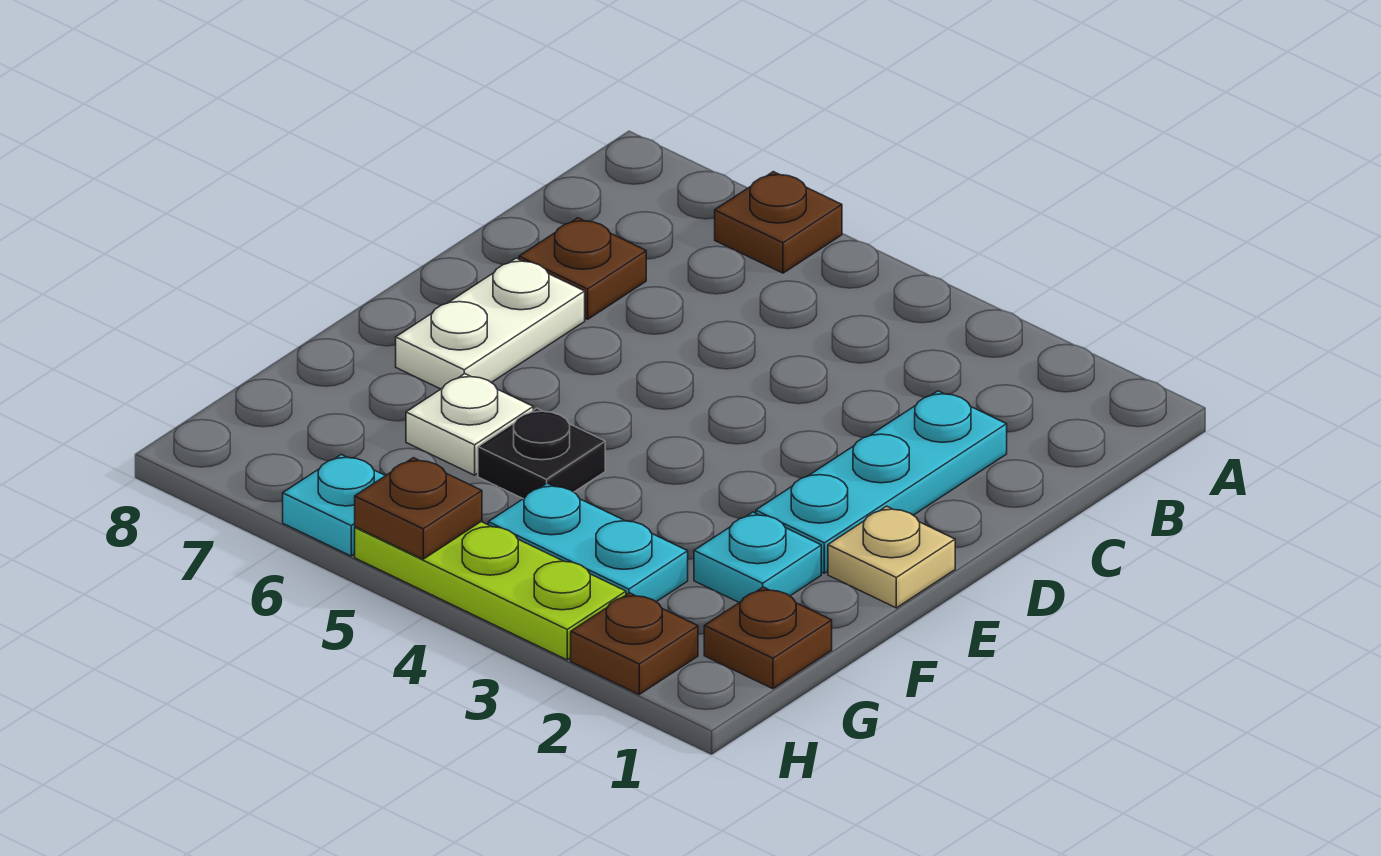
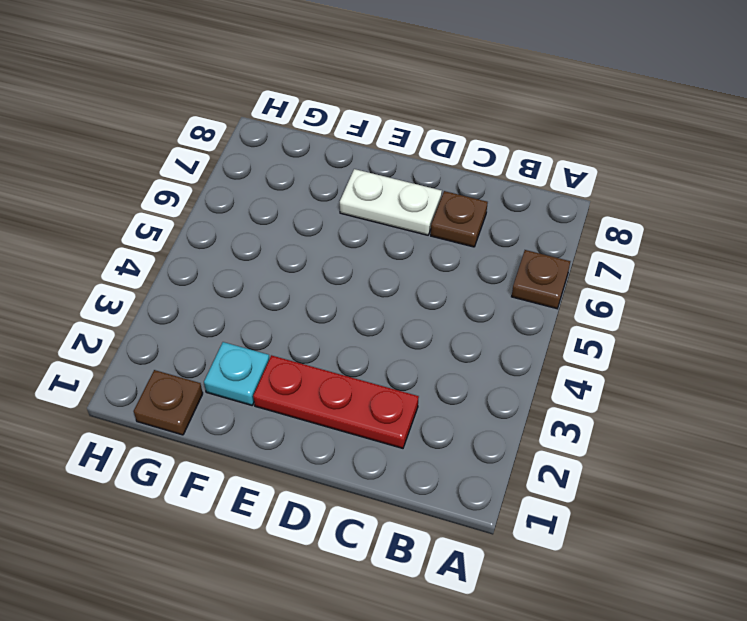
red 1x3 plate [253,355,419,448] -> cyan 1x3 plate [756,391,1007,573]
none -> tan 1x1 plate [828,506,955,608]
none -> black 1x1 plate [478,408,605,499]
none -> white 1x1 plate [406,374,533,475]

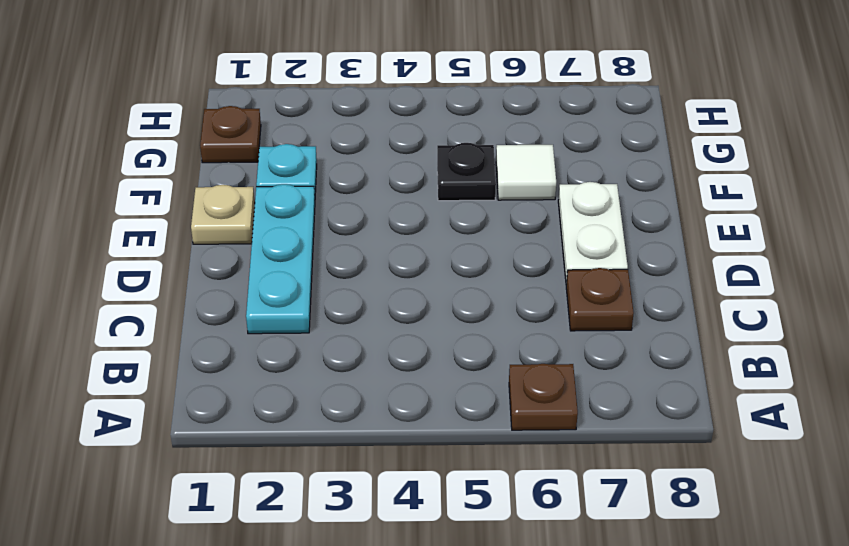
white 1x1 tile [496,145,556,200] -> white 1x1 plate [406,374,533,475]
none -> cyan 1x2 plate [488,483,688,602]
none -> brown 1x1 plate [571,593,698,694]
none -> lime 1x3 plate [355,522,626,660]

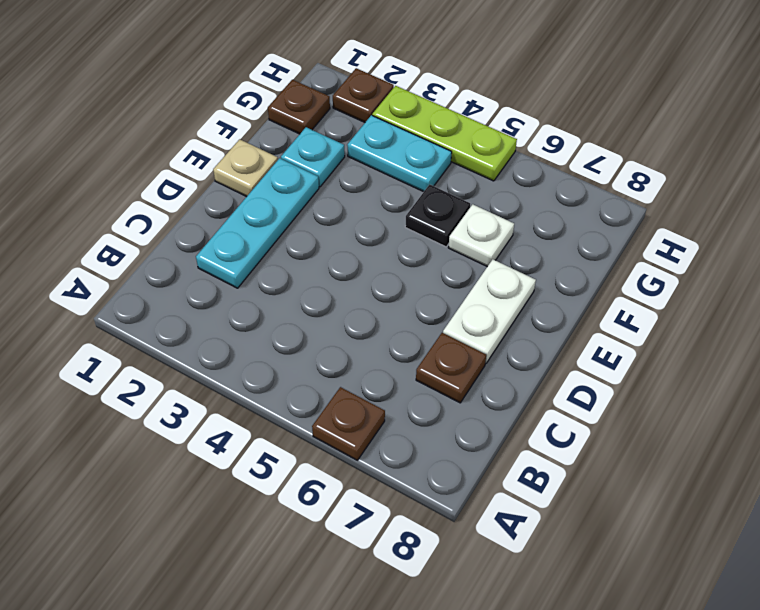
none -> cyan 1x1 plate [283,454,385,556]
none -> brown 1x1 plate [355,458,482,559]

